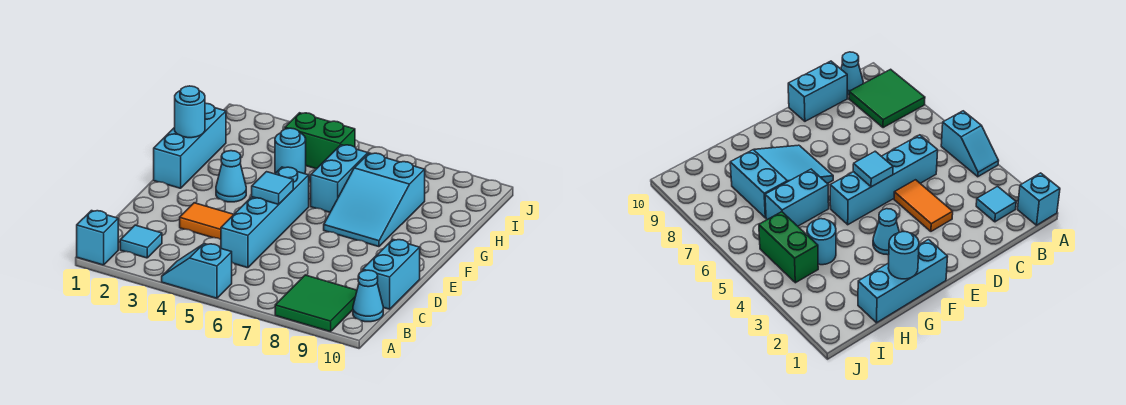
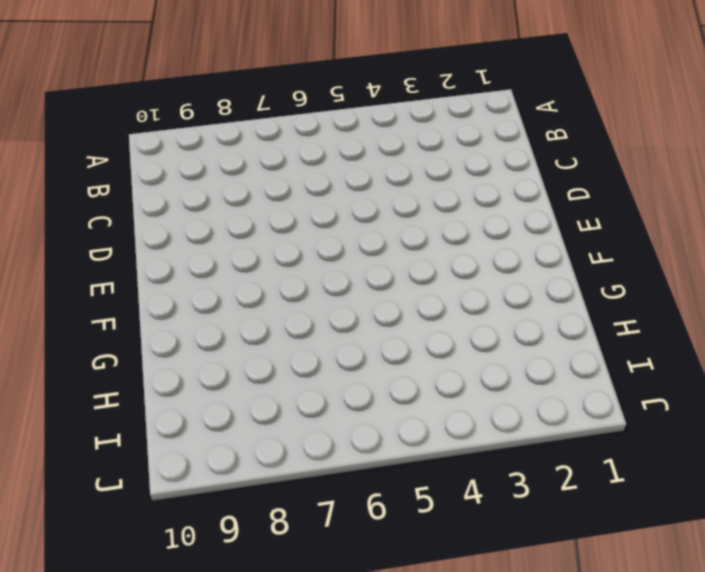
none -> cyan 1x1 brick [77,211,118,265]
none -> cyan 1x2 slope [162,244,232,298]
none -> green 2x2 tile [275,275,357,332]

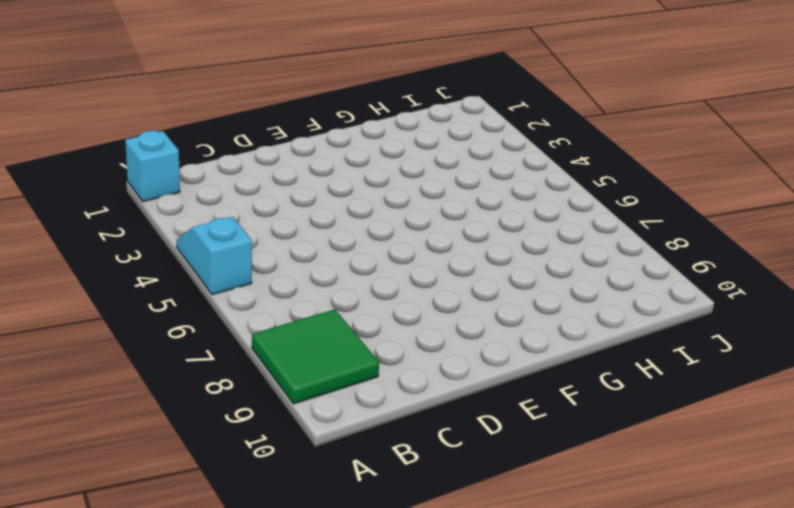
none -> cyan 1x1 tile [120,225,162,258]
none -> cyan 1x1 cone [353,270,383,322]
none -> cyan 1x4 brick [221,167,309,268]

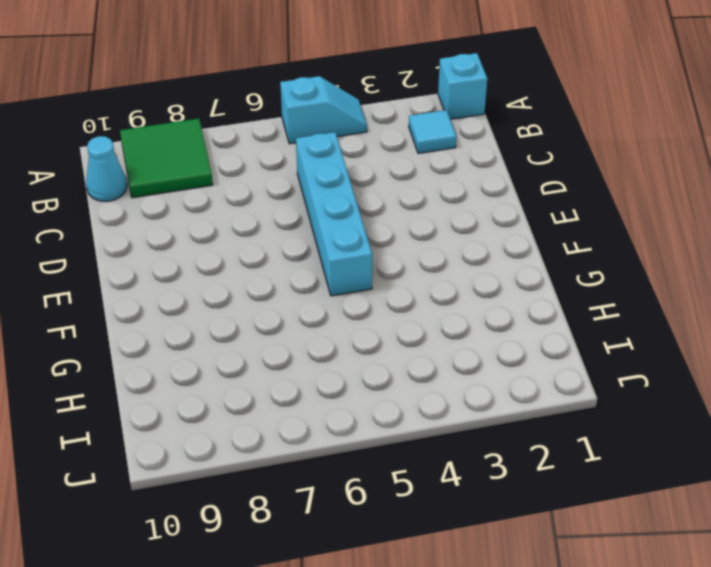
none -> cyan 1x2 brick [363,240,420,309]
none -> orange 1x2 tile [180,203,234,240]
none -> cyan 1x3 brick [154,103,226,188]

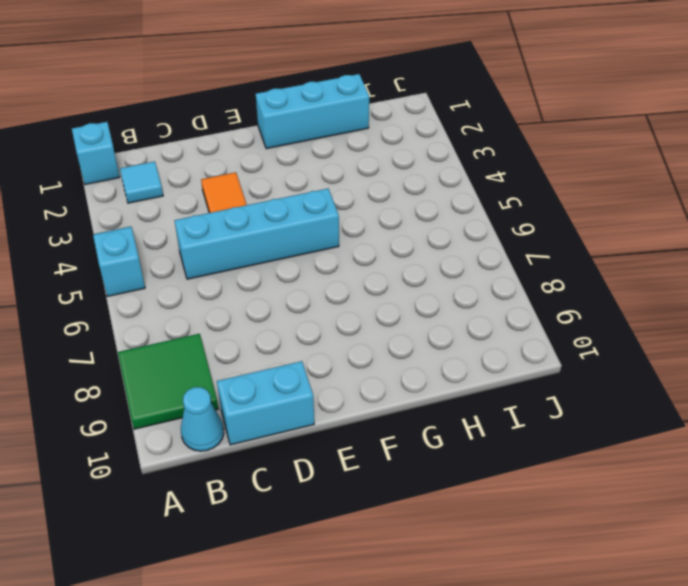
none -> cyan 1x1 cone [216,151,246,202]
none -> cyan 2x3 slope [324,153,425,247]
none -> cyan 1x2 brick [311,145,368,212]

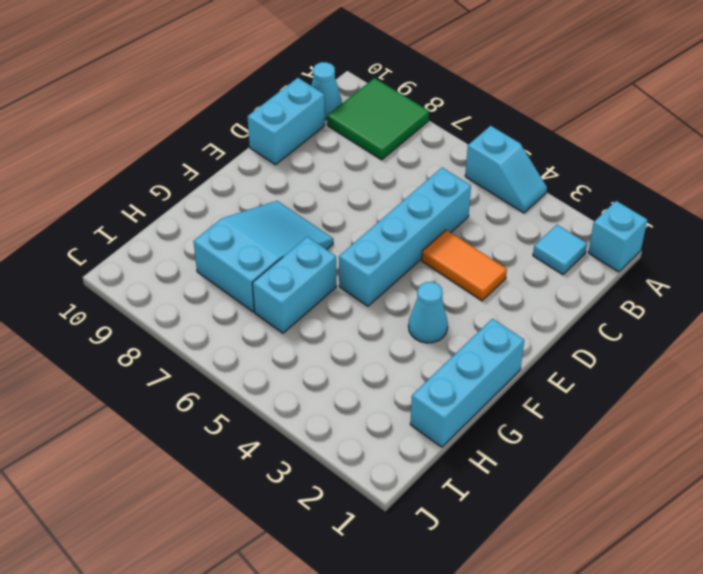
none -> cyan 1x1 round brick [275,128,306,174]
none -> green 1x2 brick [285,113,355,169]
none -> cyan 1x1 tile [252,172,293,204]

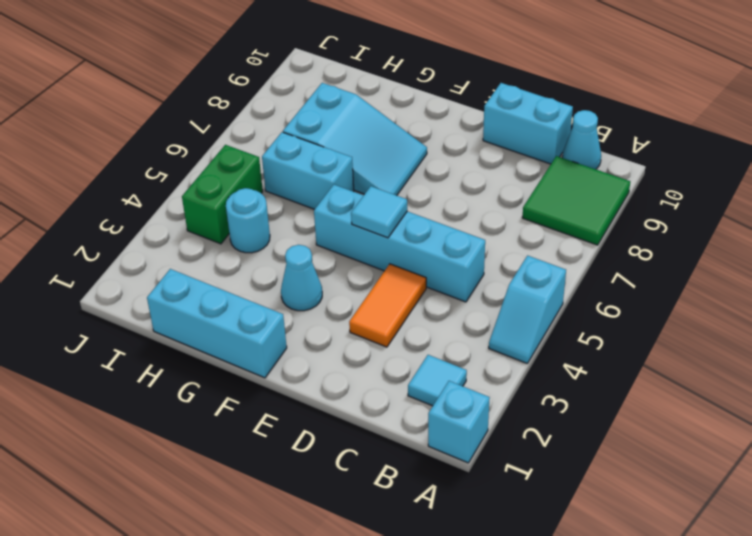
none -> cyan 1x1 round brick [175,86,205,138]

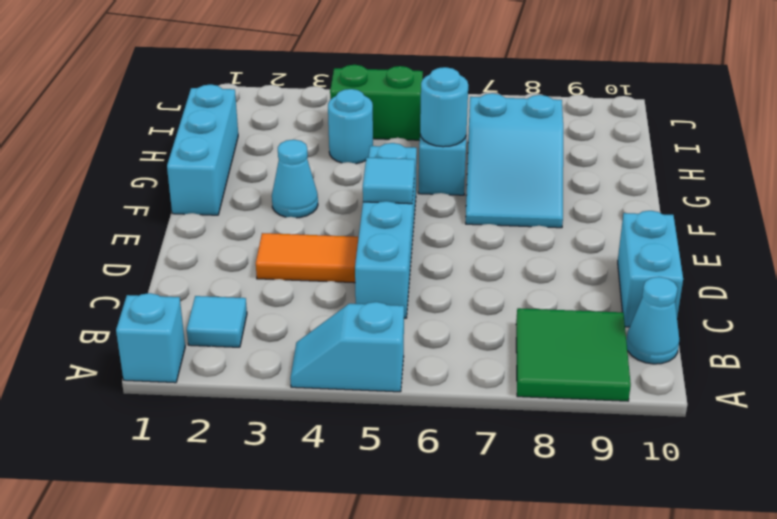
cyan 1x1 round brick [420,67,468,147] -> cyan 1x1 round brick moved to [175,86,205,138]

